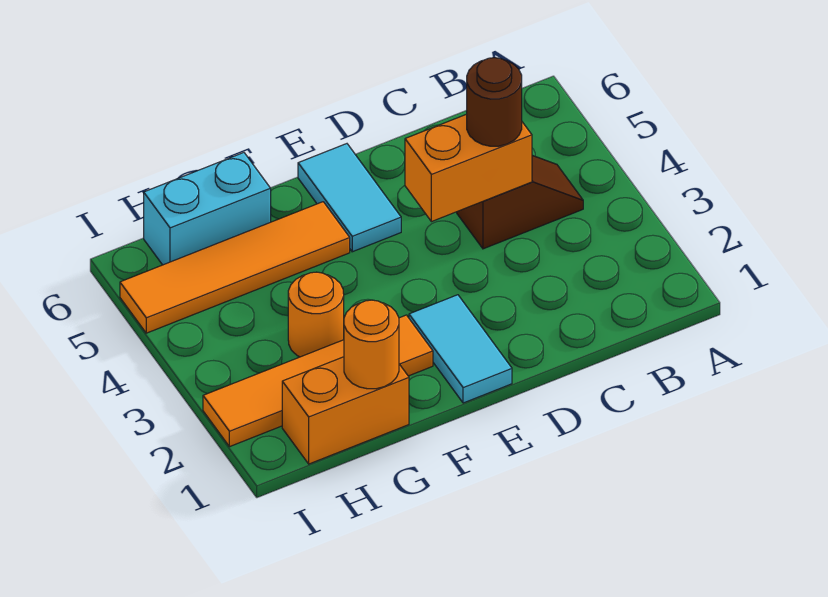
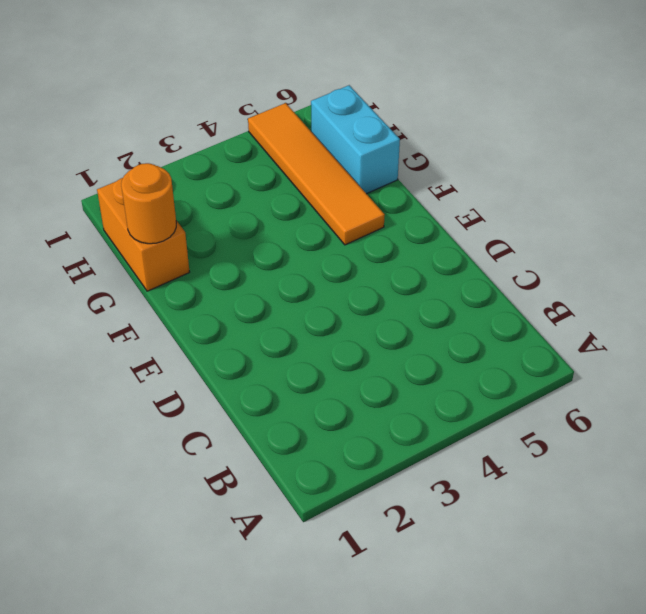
none -> brown 1x2 slope [457,155,583,249]
none -> cyan 1x2 tile [409,295,512,403]

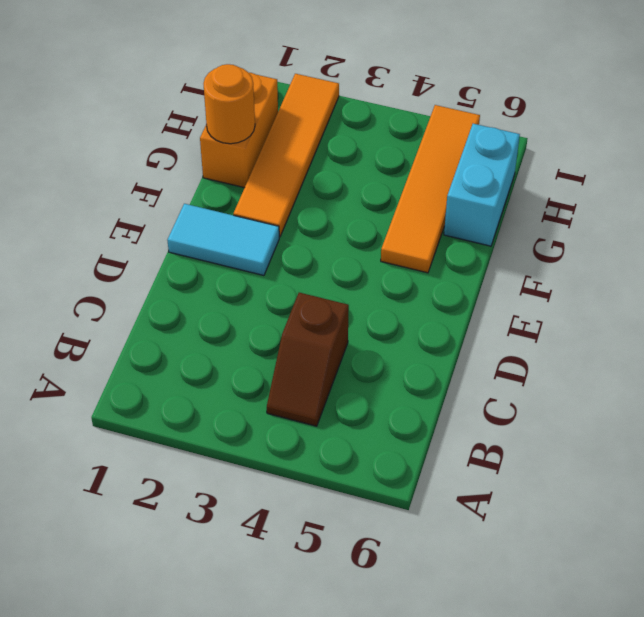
none -> cyan 1x2 tile [298,144,401,252]
none -> orange 1x1 round brick [288,272,344,357]

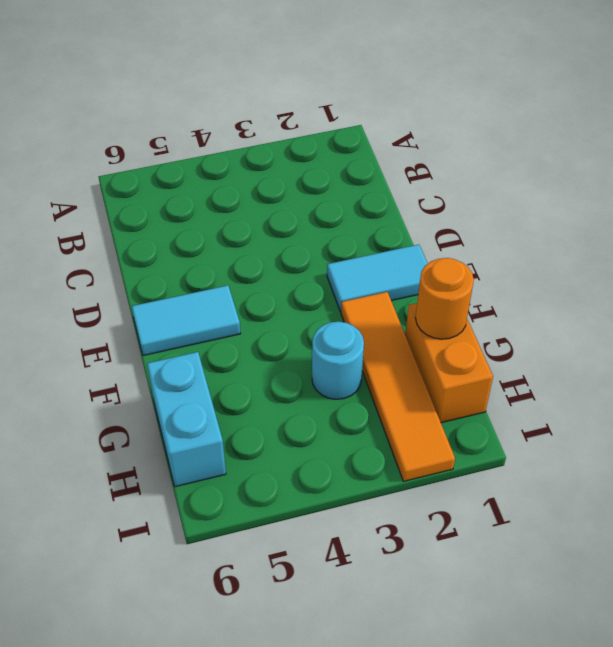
cyan 1x1 round brick [312,322,364,399] -> orange 1x1 round brick [288,272,344,357]
none -> brown 1x2 slope [457,155,583,249]
none -> orange 1x4 tile [120,202,350,333]

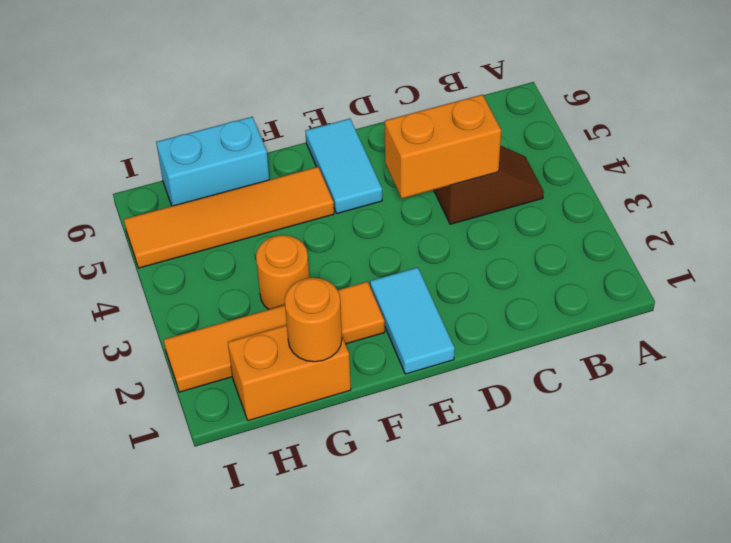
none -> brown 1x1 round brick [467,58,522,146]

